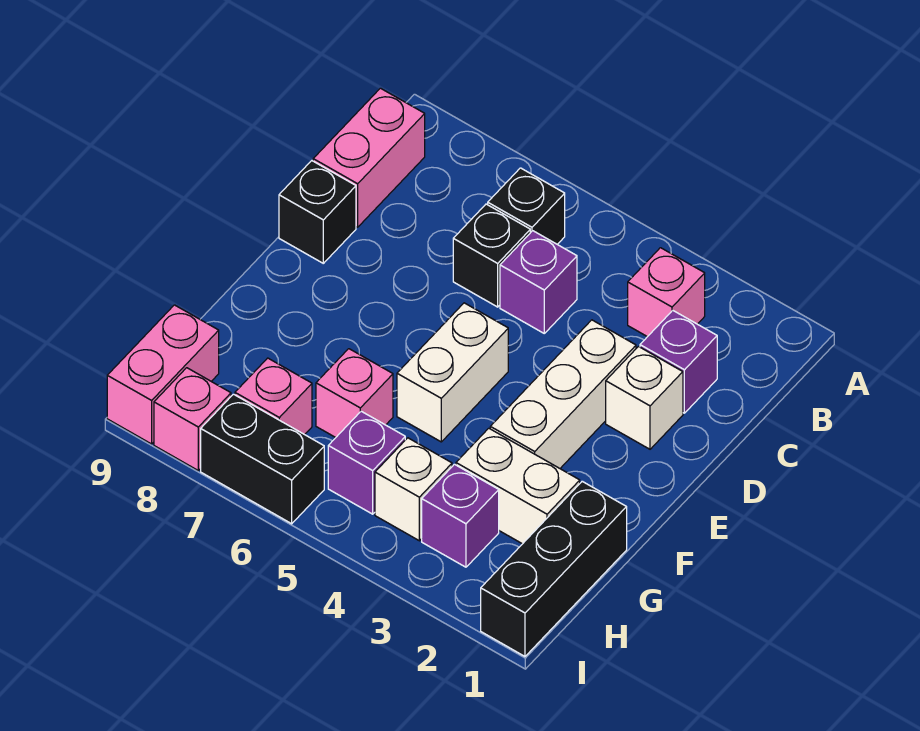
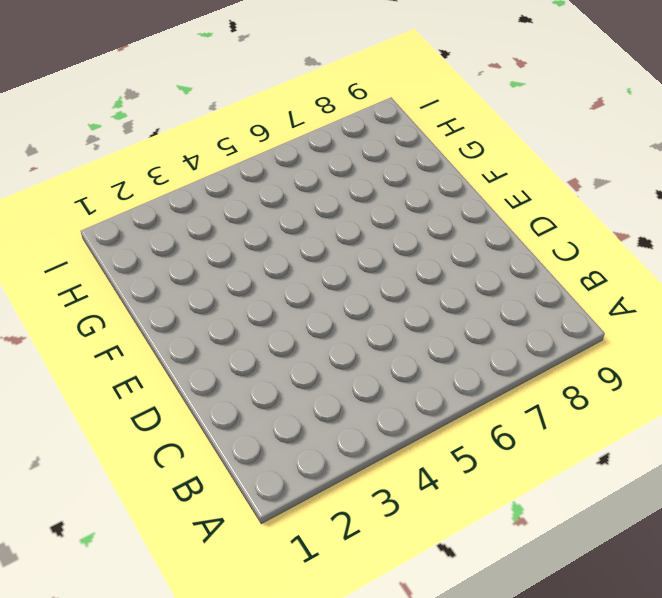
none -> pink 1x1 brick [628,248,705,337]
none -> black 1x1 brick [488,168,565,244]
none -> pink 1x2 brick [313,88,425,227]

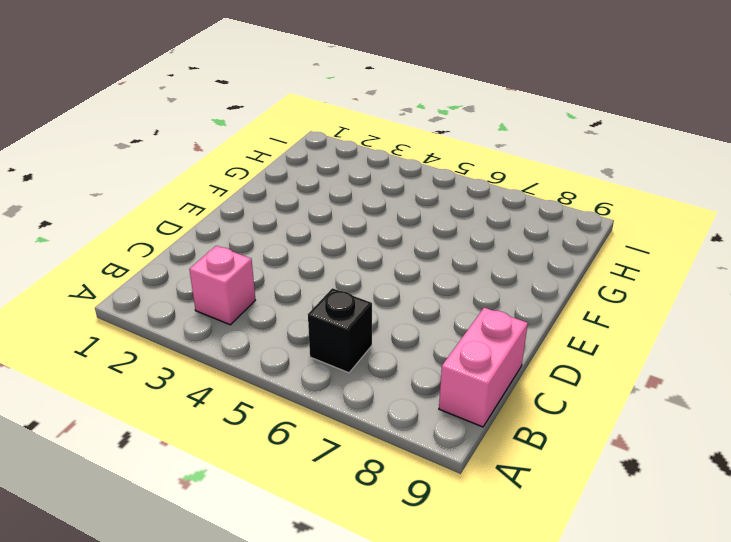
none -> purple 1x1 brick [640,310,717,413]
none -> purple 1x1 brick [500,231,577,333]
none -> black 1x1 brick [453,204,530,307]

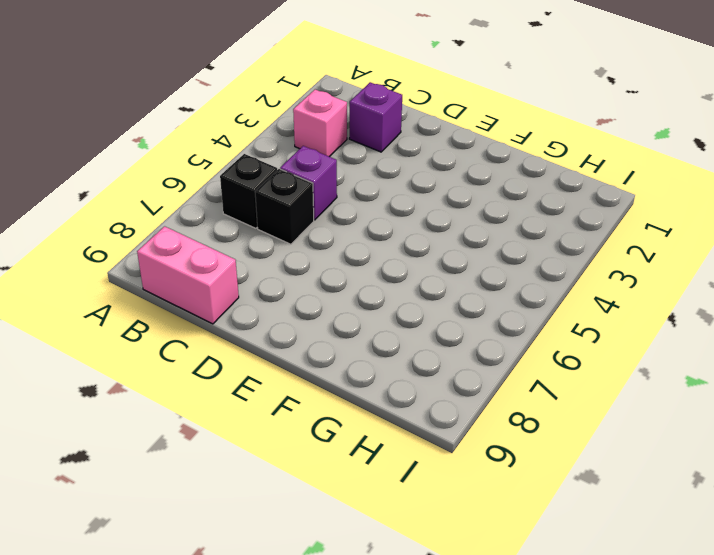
none -> white 1x1 brick [606,347,683,449]
none -> white 1x3 brick [490,320,636,468]
none -> black 1x1 brick [279,161,356,263]

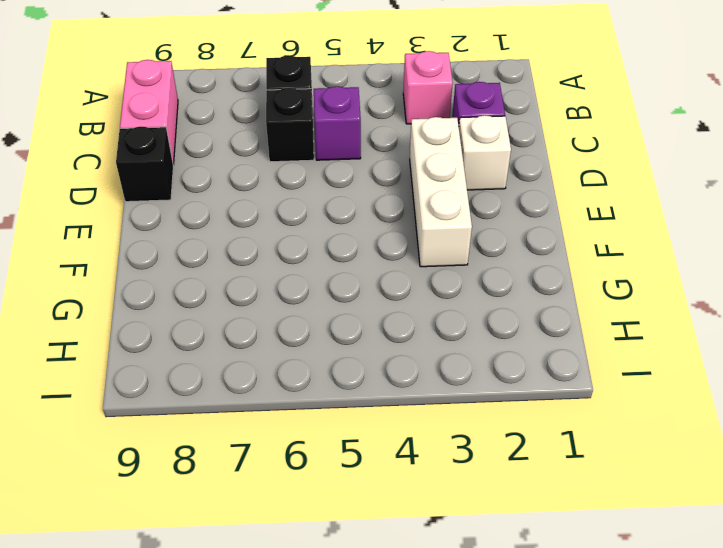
none -> white 1x2 brick [397,303,508,442]
none -> black 1x3 brick [481,481,627,656]
none -> white 1x2 brick [456,428,580,544]

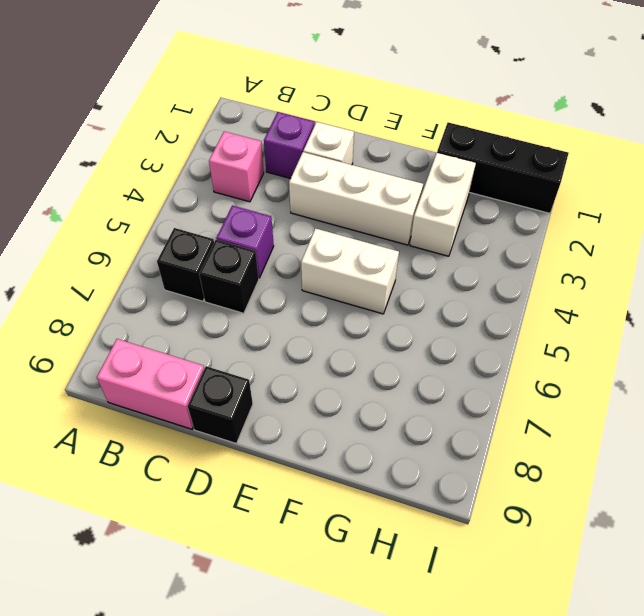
none -> pink 1x1 brick [316,349,393,438]
none -> purple 1x1 brick [422,464,499,567]
none -> white 1x1 brick [375,438,452,541]

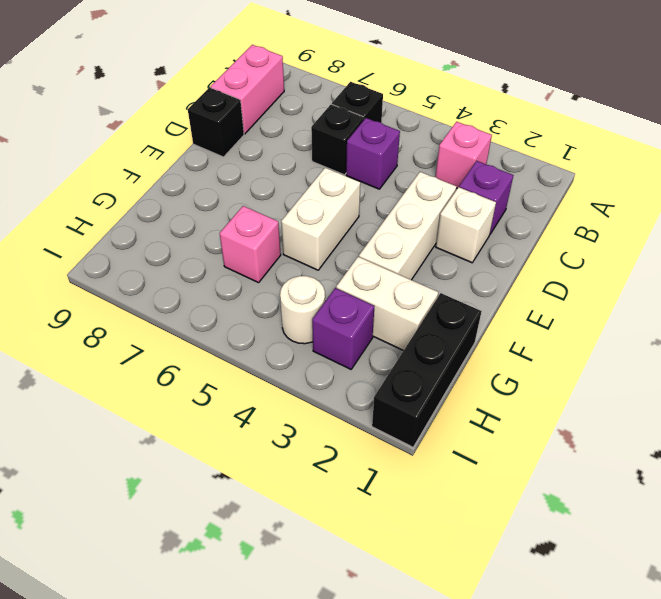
white 1x1 round brick [280,276,325,344] -> white 1x1 brick [375,438,452,541]
none -> purple 1x1 brick [328,411,405,514]
none -> pink 1x1 brick [235,358,312,435]
none -> pink 1x2 brick [107,305,219,444]

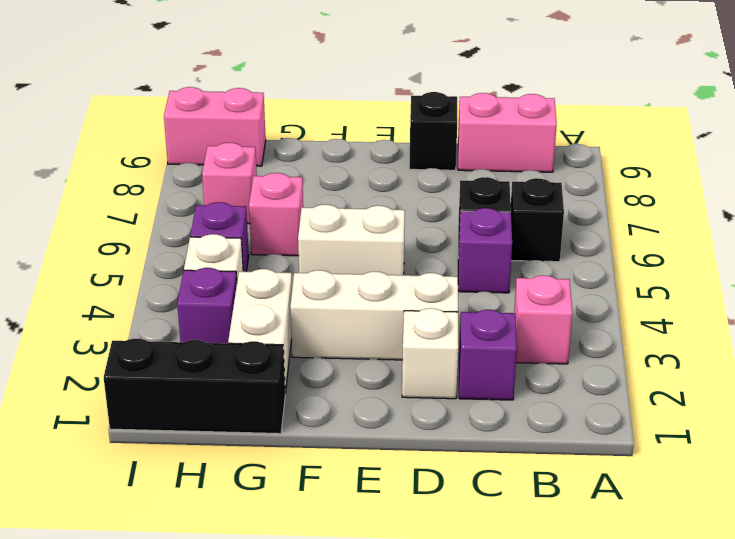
none -> black 1x2 brick [201,394,324,524]
none -> pink 1x1 brick [154,368,231,470]

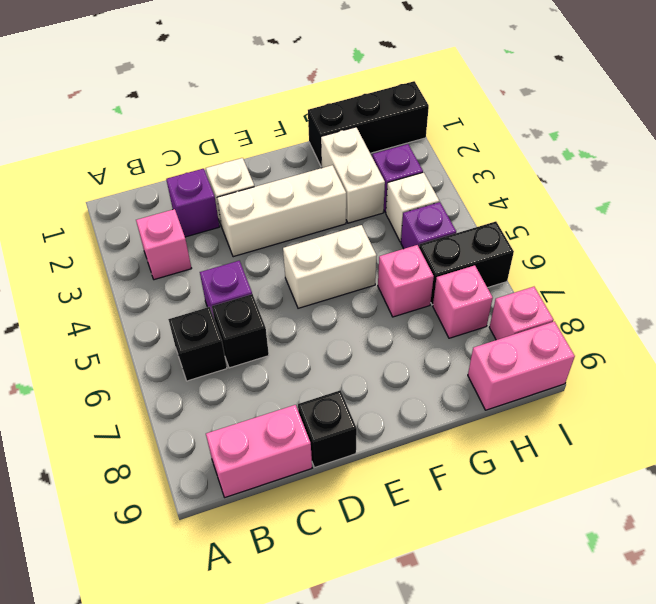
black 1x2 brick [419,221,514,305] -> black 1x2 brick turned to [201,394,324,524]

